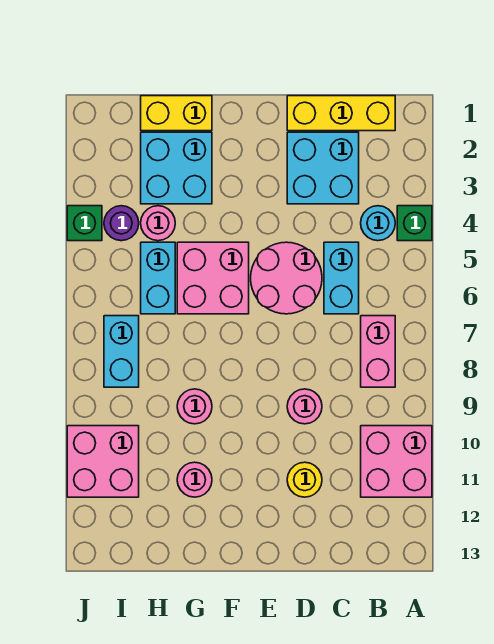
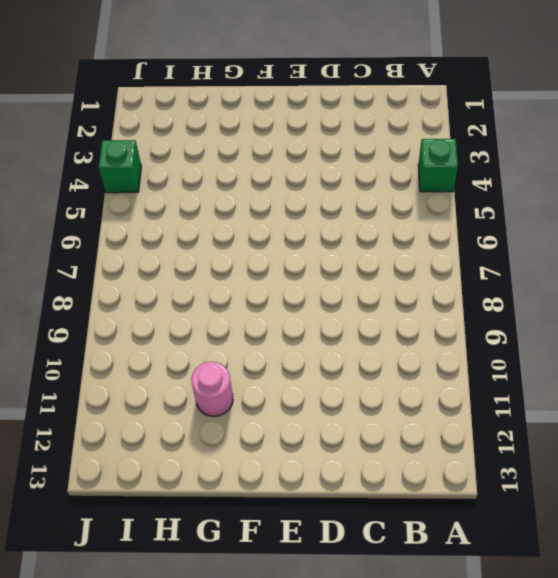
none -> pink 2x2 brick [361,426,432,497]
none -> yellow 1x3 brick [287,96,395,131]
none -> cyan 1x1 round brick [361,206,395,241]

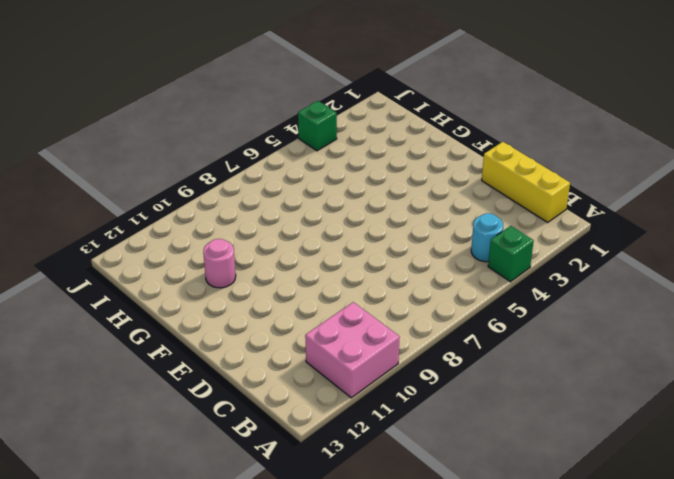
none -> pink 1x2 brick [361,316,395,387]
none -> cyan 2x2 brick [287,132,359,204]
none -> cyan 1x2 brick [324,242,359,314]

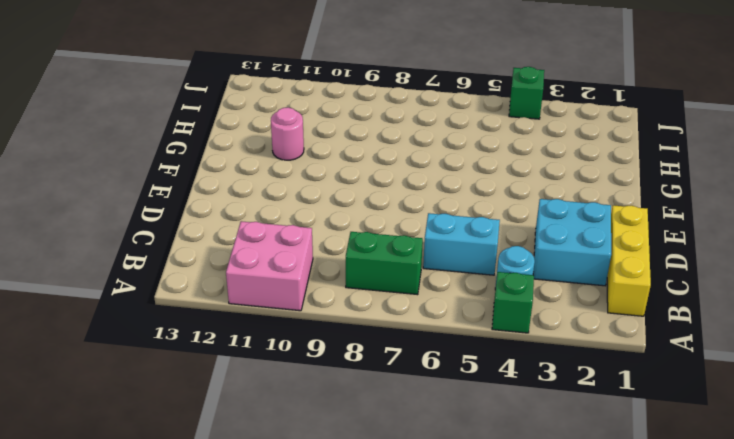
green 1x2 brick [346,232,423,295] -> pink 1x2 brick [361,316,395,387]
none -> pink 2x2 round brick [251,242,322,314]
none -> pink 1x1 round brick [287,389,322,424]
none -> yellow 1x1 round brick [287,462,322,497]

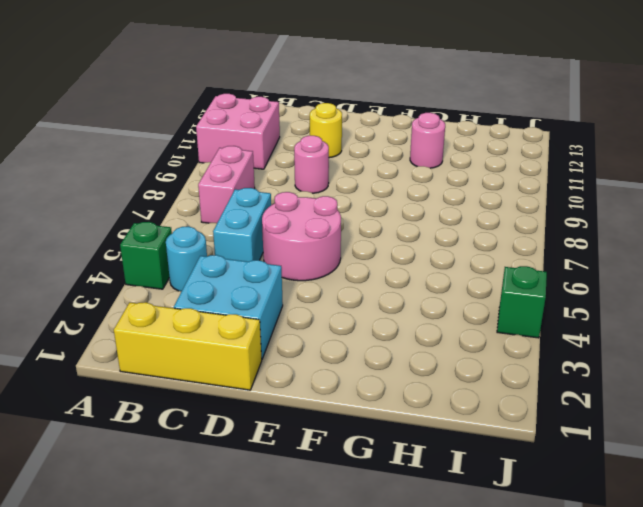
none -> pink 2x2 brick [177,242,249,314]
none -> yellow 1x2 brick [141,96,212,131]
none -> cyan 2x2 brick [141,132,212,204]

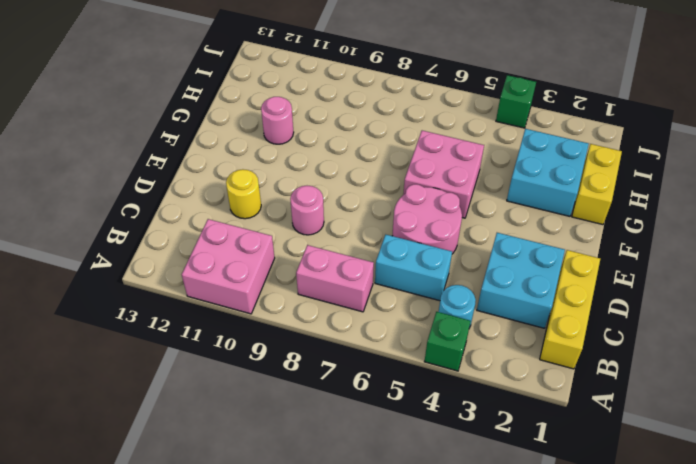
none -> pink 1x1 round brick [177,389,212,424]
none -> pink 1x1 round brick [141,206,175,241]
none -> cyan 1x2 brick [141,242,175,314]

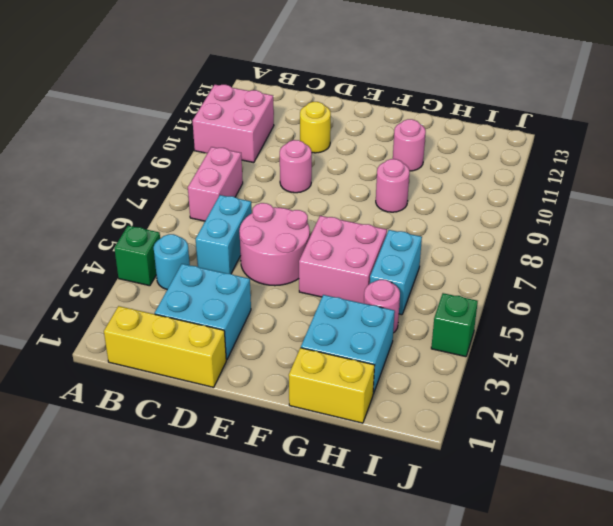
none -> purple 1x1 round brick [104,206,139,241]
none -> cyan 1x2 brick [104,316,139,387]
none -> pink 2x2 brick [67,426,139,497]

